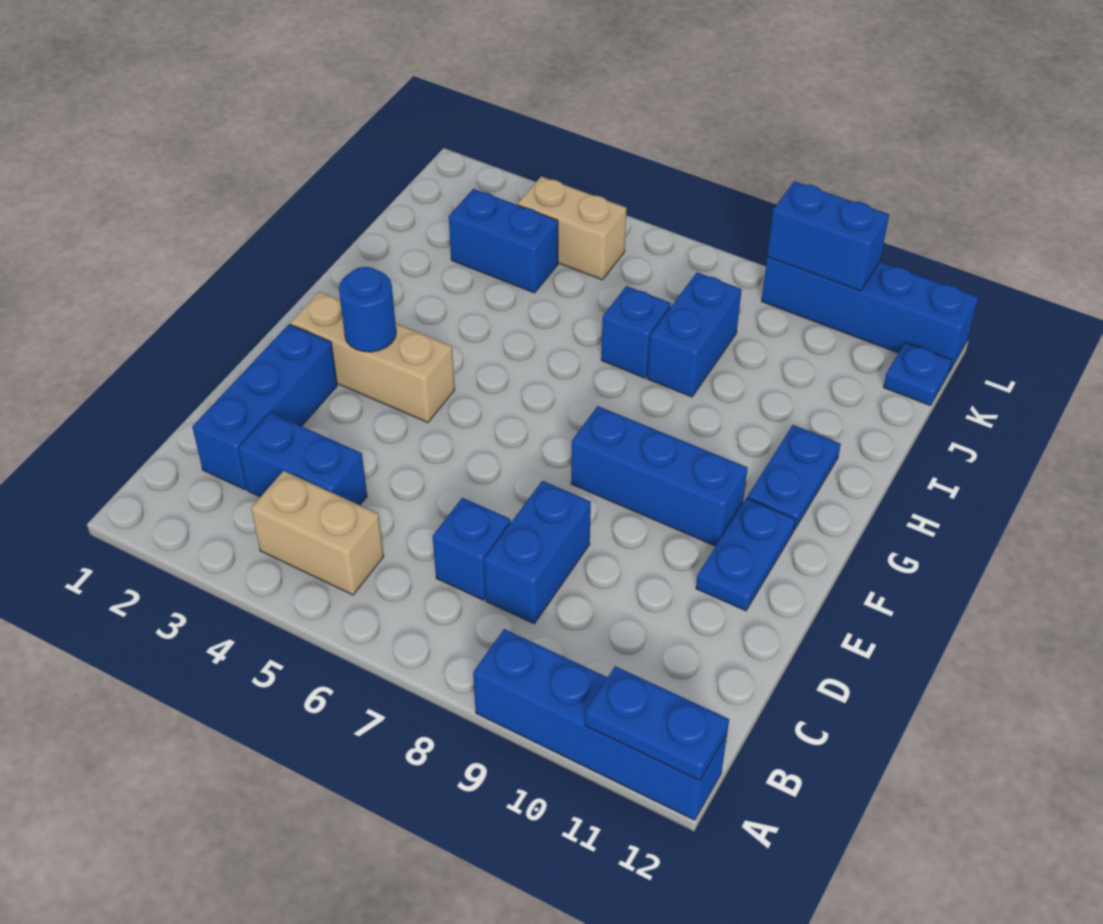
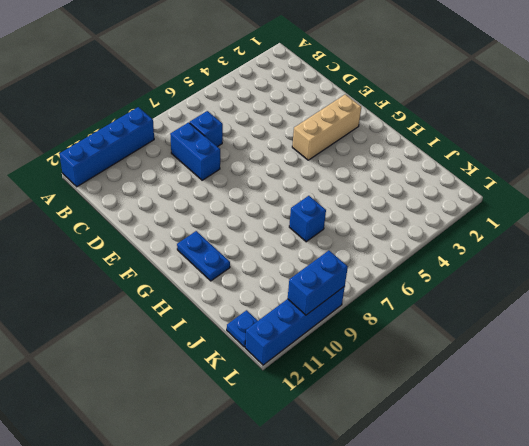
none -> tan 1x2 brick [251,471,384,595]
none -> blue 1x3 brick [192,324,337,490]
none -> blue 1x2 brick [238,413,367,505]

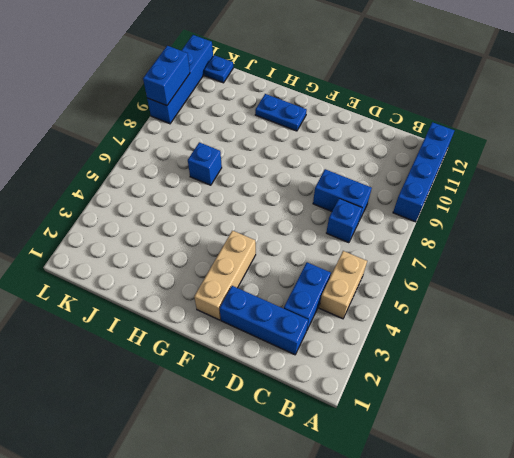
none -> blue 1x2 plate [696,498,795,611]
none -> blue 1x3 brick [571,406,748,546]
none -> blue 1x2 brick [647,272,742,397]

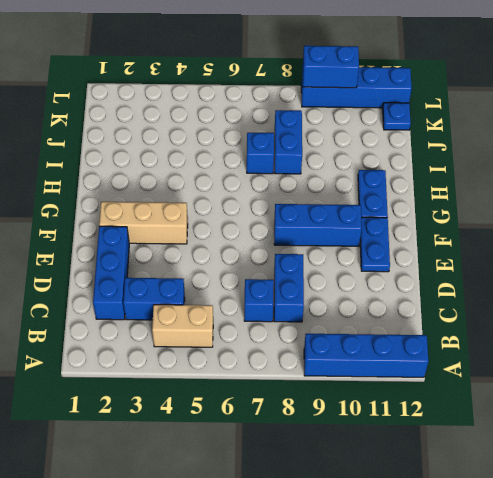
none -> blue 1x2 brick [449,189,558,293]
none -> tan 1x2 brick [518,176,626,280]
none -> blue 1x2 plate [585,666,729,781]

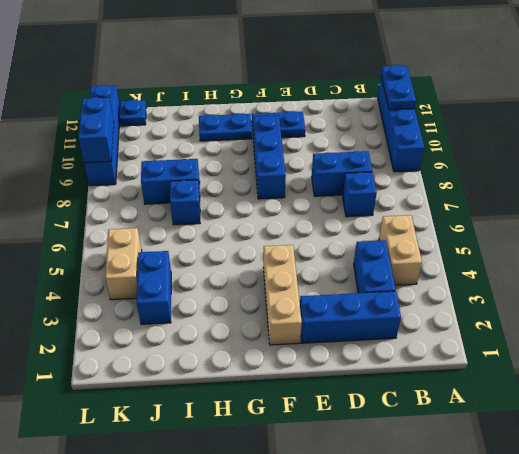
none -> blue 1x1 round brick [339,267,396,352]

